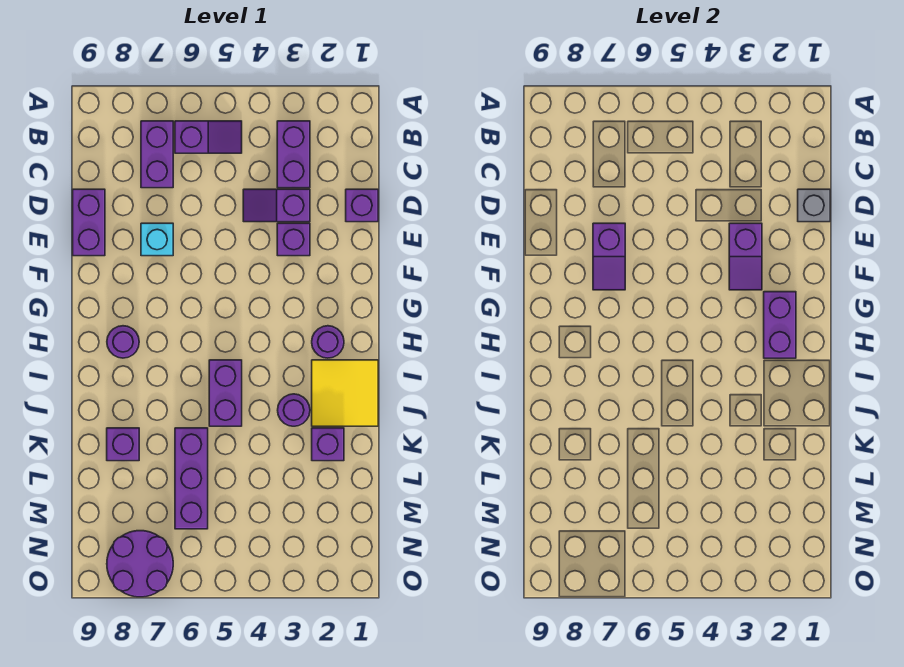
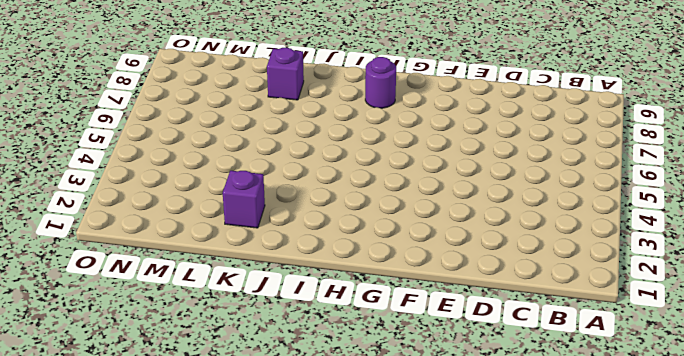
none -> purple 1x2 brick [277,121,310,188]
none -> purple 1x2 slope [175,121,242,153]
none -> purple 1x2 brick [141,121,173,188]

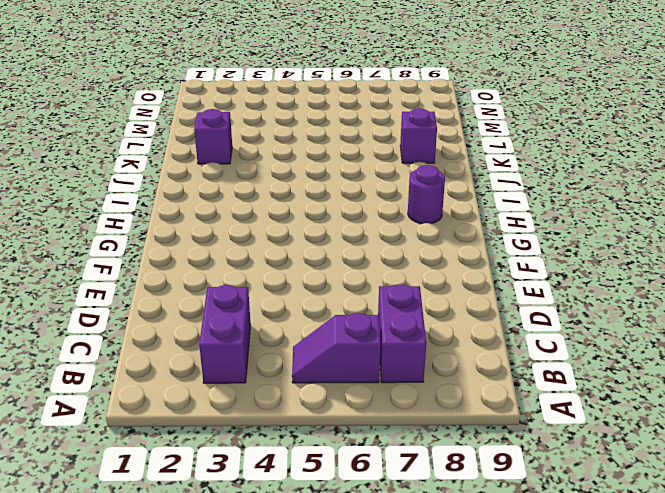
none -> purple 1x1 brick [346,189,378,222]
none -> purple 1x2 slope [243,189,310,222]
none -> purple 1x2 brick [73,189,105,256]

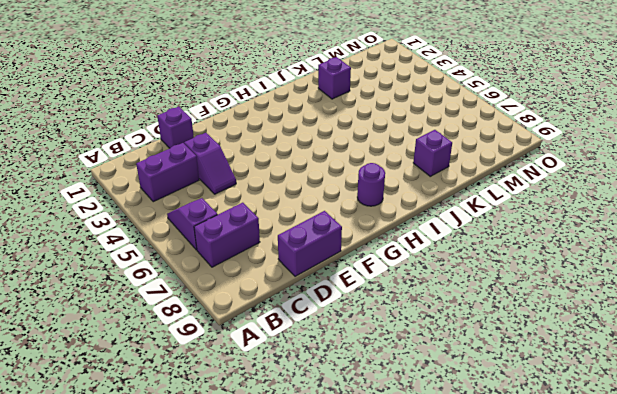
none -> purple 1x1 brick [277,223,310,256]
none -> cyan 1x1 brick [141,223,173,256]
none -> purple 1x1 round brick [312,326,344,358]

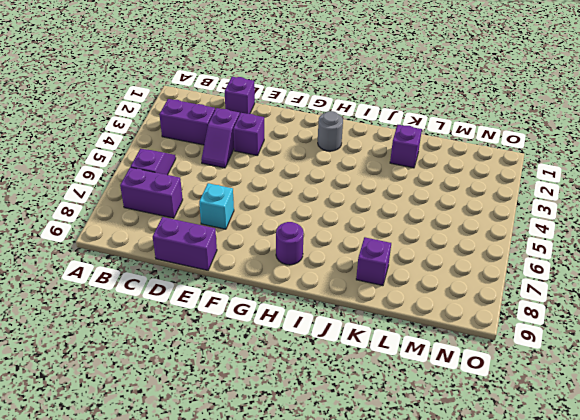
grey 1x1 round brick [318,111,343,151] -> purple 1x1 round brick [312,326,344,358]
none -> yellow 2x2 tile [312,360,378,426]
none -> purple 1x2 brick [209,360,242,426]
none -> purple 1x1 round brick [278,394,310,426]

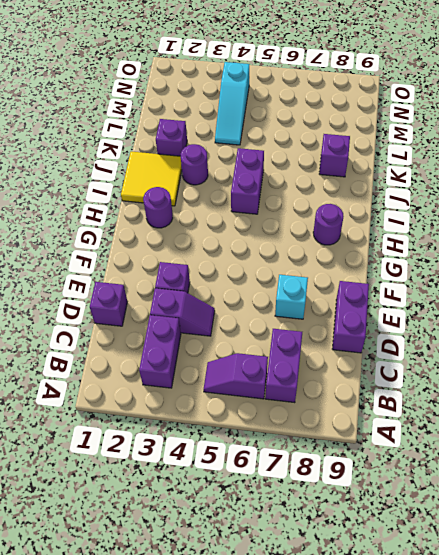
cyan 1x3 slope [215,62,249,145] -> none
none -> purple 1x3 brick [175,428,208,529]
none -> purple 2x2 round brick [107,531,173,597]
none -> grey 1x1 brick [798,189,830,222]

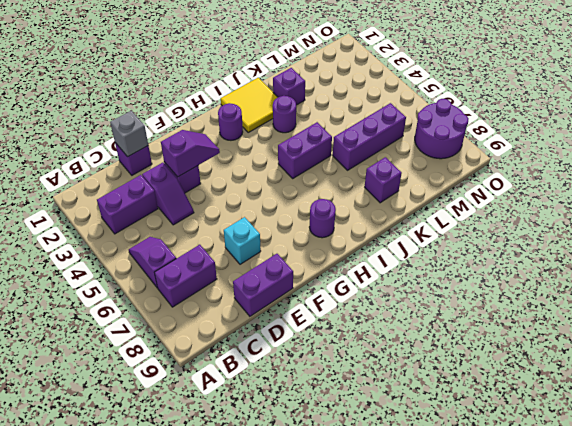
none -> purple 1x2 slope [593,223,625,290]
none -> purple 1x2 brick [764,292,796,358]

